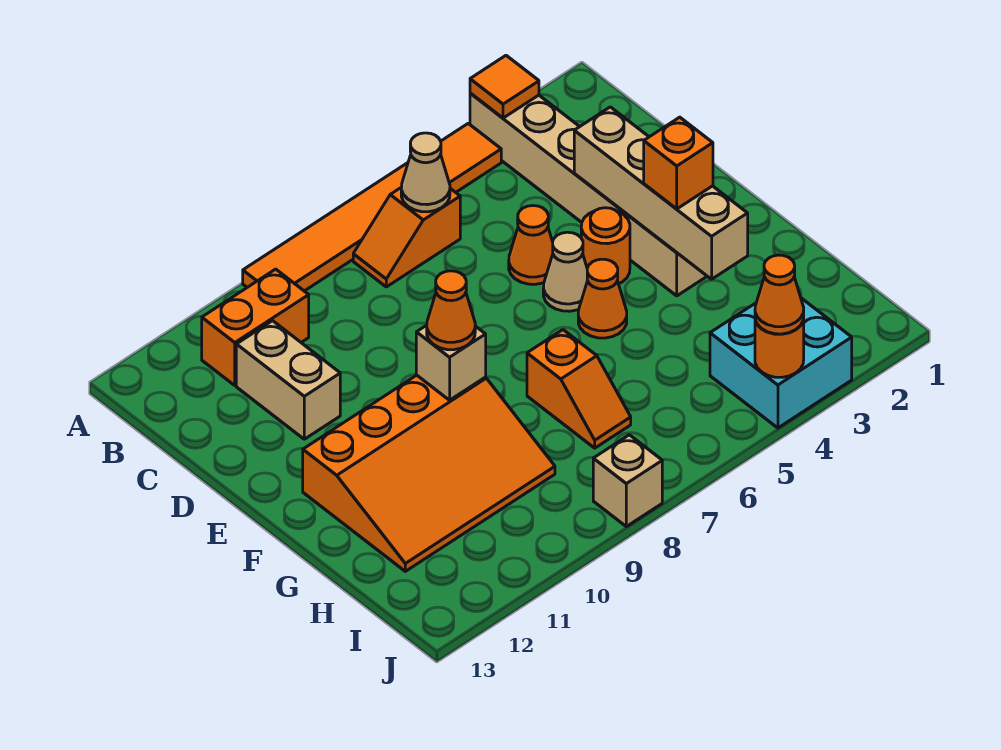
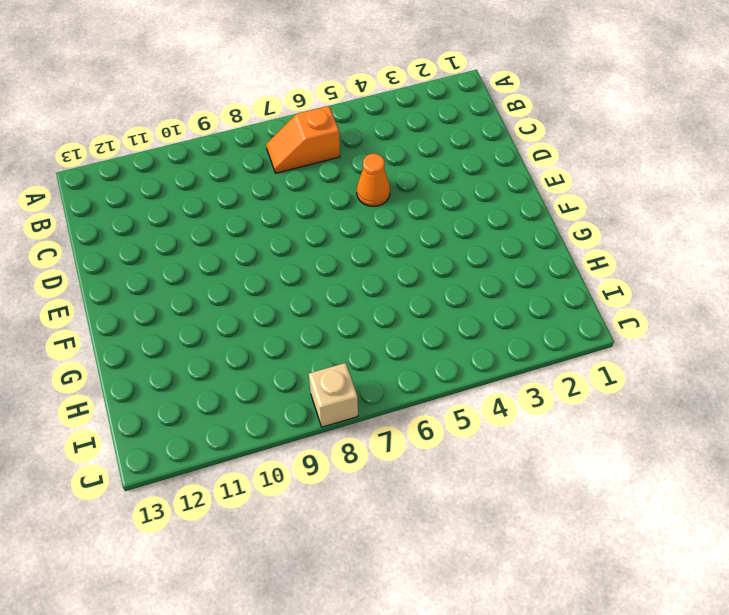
none -> tan 1x6 brick [470,93,707,296]
none -> orange 1x6 tile [243,124,501,291]
none -> orange 1x2 brick [202,269,309,385]

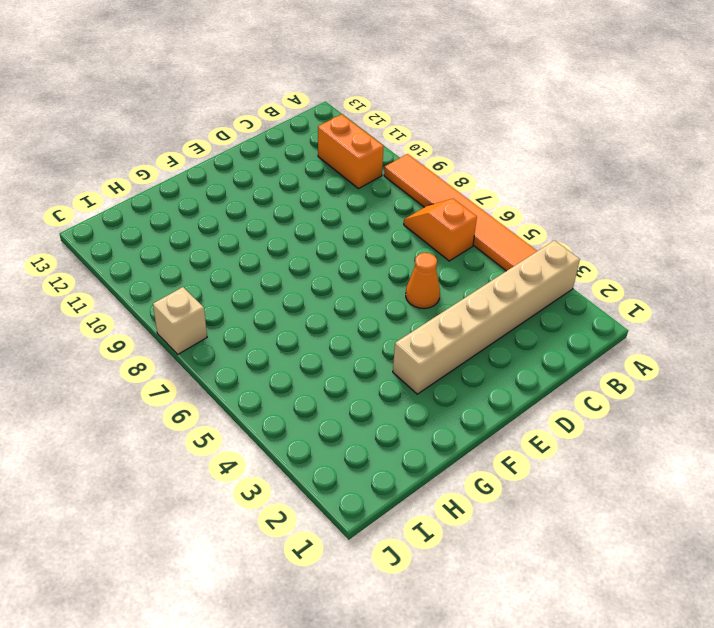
none -> tan 1x2 brick [236,321,340,439]
none -> orange 1x1 round brick [581,208,630,284]
none -> tan 1x1 cone [543,232,587,311]

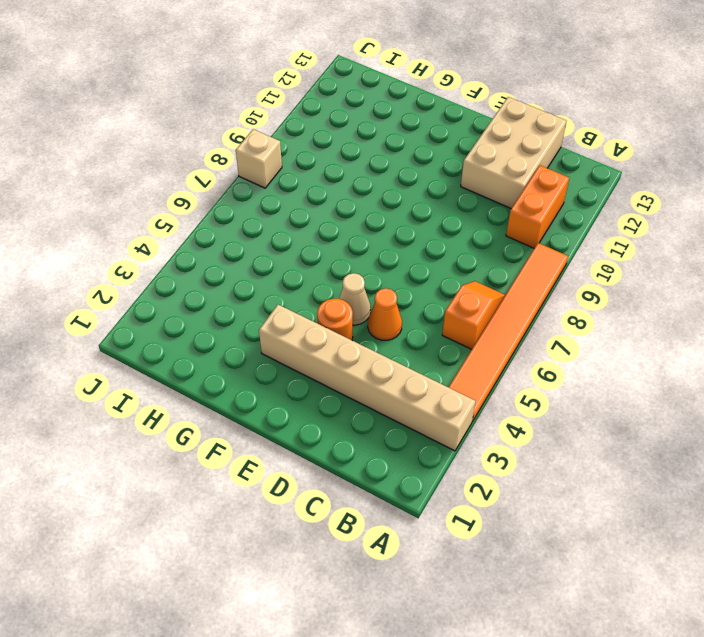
tan 2x3 brick [461,97,566,209] -> tan 1x2 brick [236,321,340,439]
none -> orange 1x1 cone [578,259,627,338]
none -> orange 3x4 slope [303,375,555,571]
none -> orange 1x2 slope [527,330,631,448]

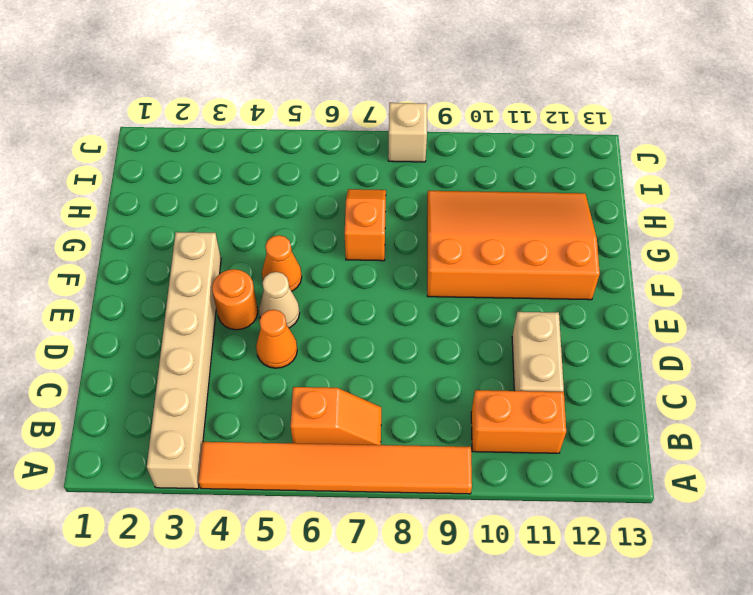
none -> cyan 2x2 brick [710,298,852,428]
none -> orange 1x1 tile [470,56,539,118]
none -> tan 1x1 cone [401,133,450,212]

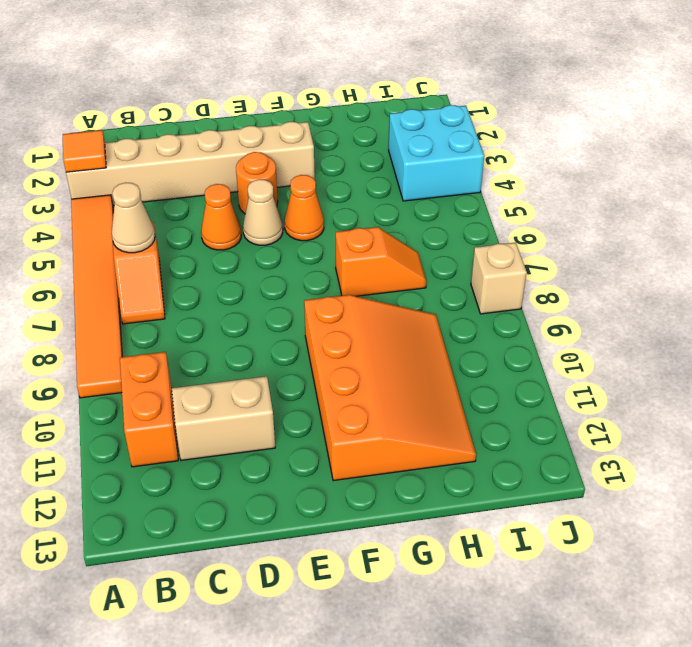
none -> tan 1x4 brick [574,107,748,279]
none -> tan 1x1 brick [416,325,486,400]
none -> orange 1x1 round brick [755,318,804,377]

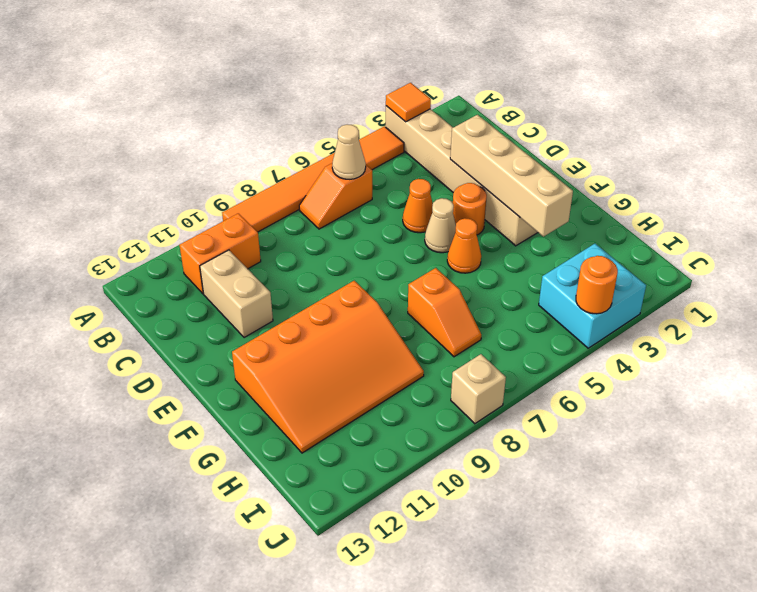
none -> tan 1x1 brick [416,325,486,400]
none -> orange 1x1 brick [644,117,713,209]
none -> orange 1x1 cone [427,271,475,350]

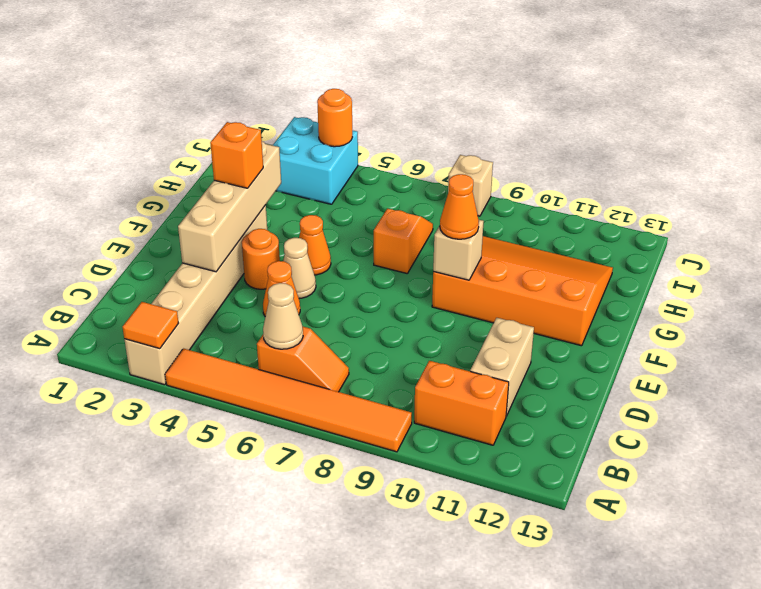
none -> orange 1x1 cone [755,255,804,334]

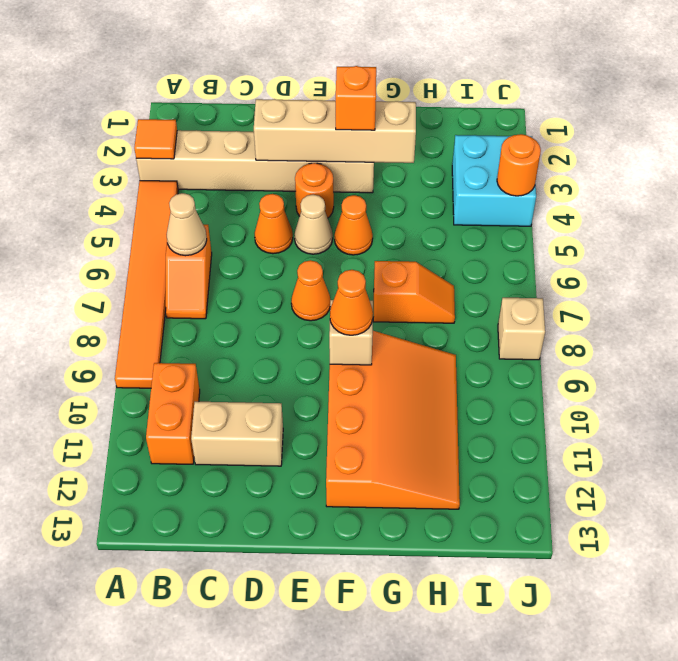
orange 1x1 cone [291,260,330,321] -> orange 1x1 cone moved to [755,255,804,334]

